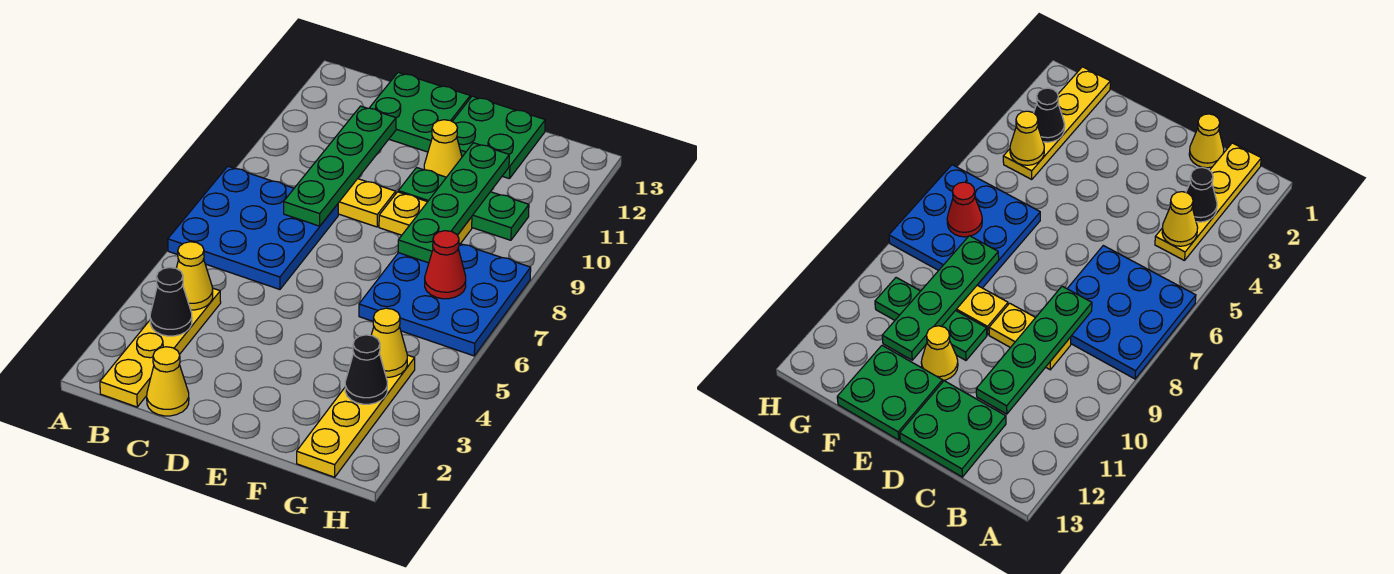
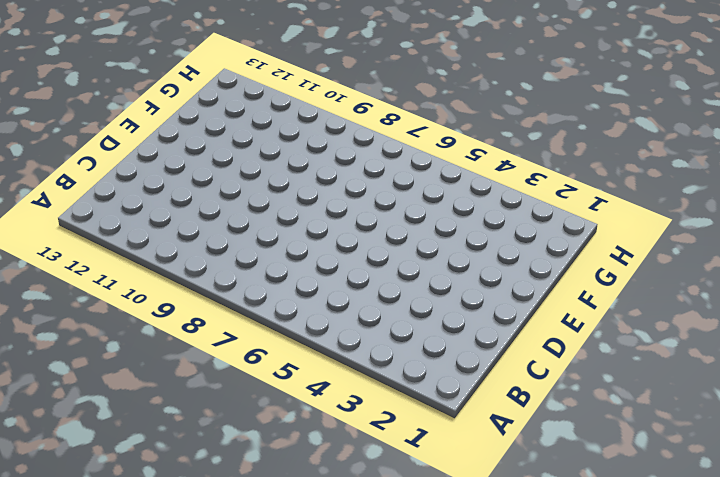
none -> blue 3x3 plate [168,166,338,289]
none -> yellow 1x4 plate [100,288,221,407]
none -> yellow 1x1 cone [147,347,189,416]

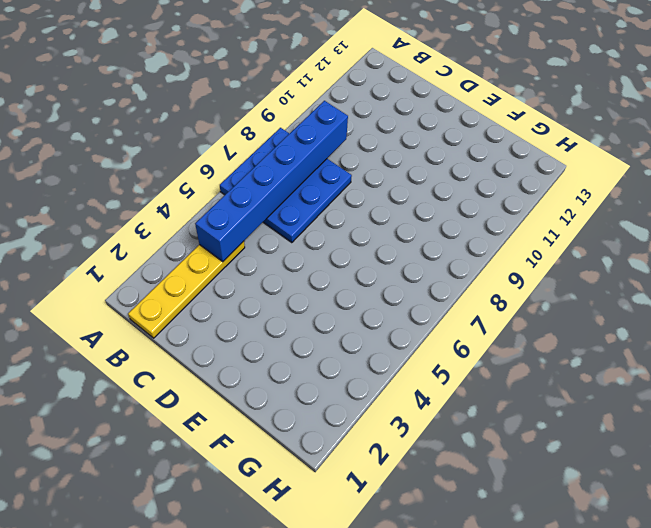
blue 1x6 brick [195,101,348,262] -> yellow 1x1 cone [176,242,213,310]
none -> yellow 1x1 cone [147,347,189,416]
none -> yellow 1x2 plate [338,179,396,227]
none -> green 2x2 plate [370,72,470,152]

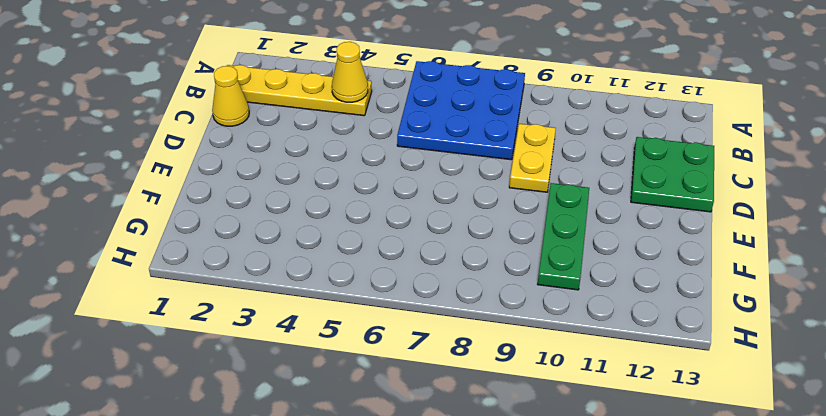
none -> yellow 1x2 plate [379,192,472,244]
none -> yellow 1x1 cone [424,120,462,177]
none -> green 2x2 plate [452,96,545,179]

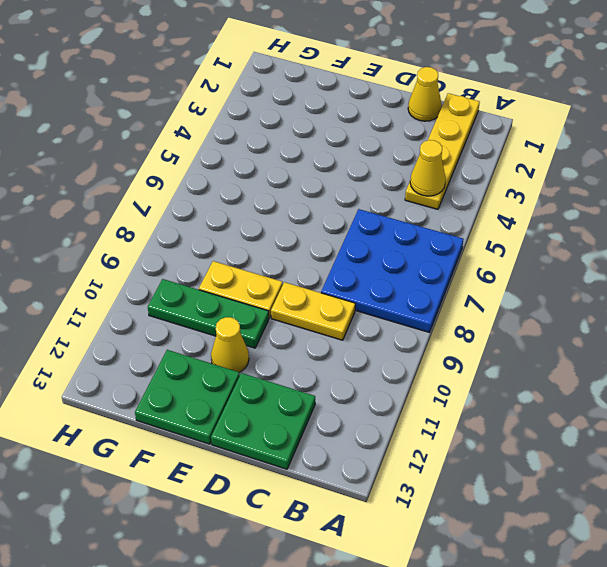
none -> blue 3x3 plate [359,243,531,356]
none -> yellow 1x4 plate [297,355,415,477]
none -> black 1x1 cone [150,268,192,336]

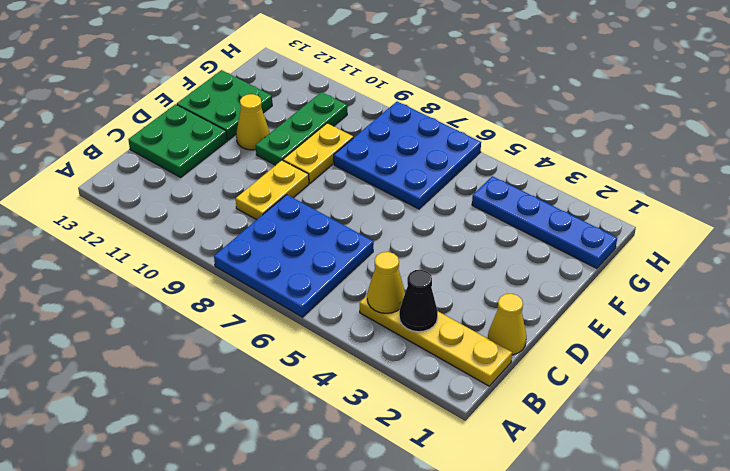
blue 1x4 plate [472,176,617,268] -> yellow 1x4 plate [297,355,415,477]
none -> green 1x4 plate [284,106,396,226]
none -> green 1x4 plate [398,143,509,263]
none -> black 1x1 cone [345,335,387,404]

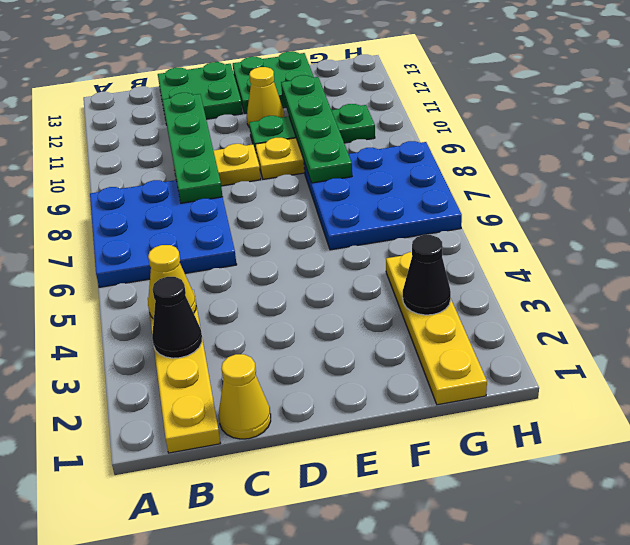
none -> yellow 1x1 cone [371,308,407,377]
none -> red 1x1 cone [425,231,466,299]

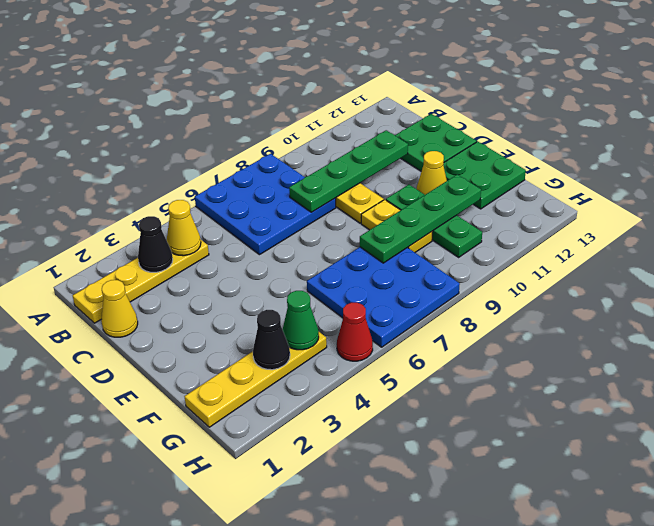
green 1x1 cone [282,291,319,350] -> yellow 1x1 cone [371,308,407,377]
red 1x1 cone [337,303,373,361] -> red 1x1 cone moved to [425,231,466,299]

